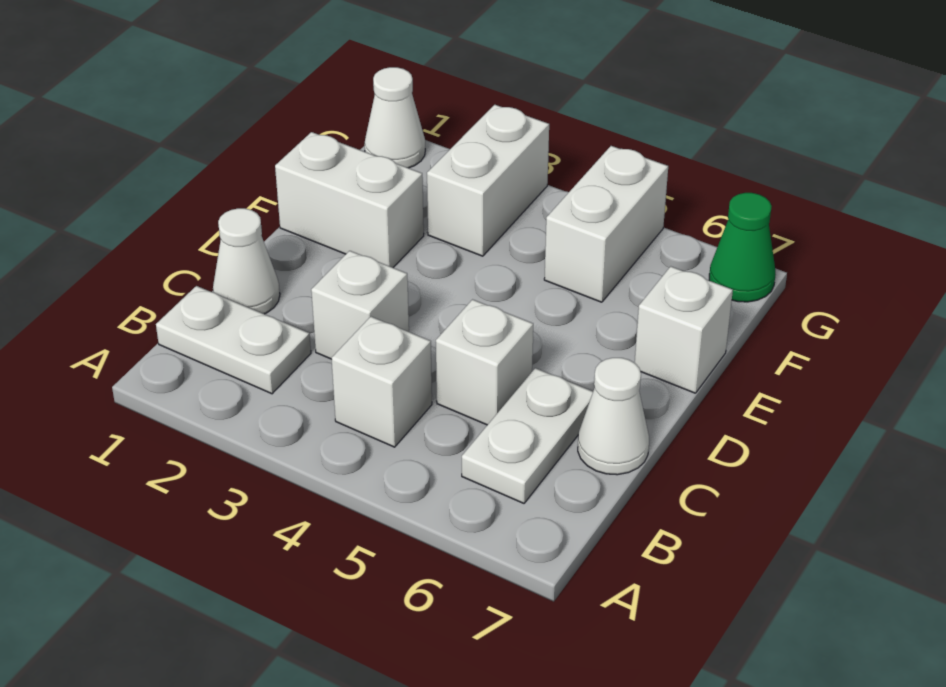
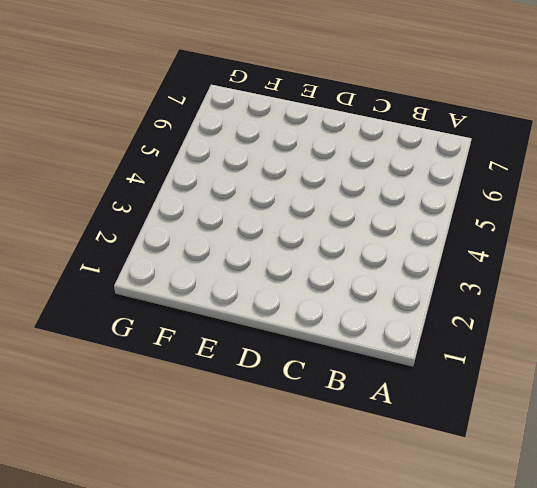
none -> white 1x2 plate [156,286,311,394]
none -> white 1x1 brick [331,317,432,447]
none -> white 1x2 plate [462,368,593,503]

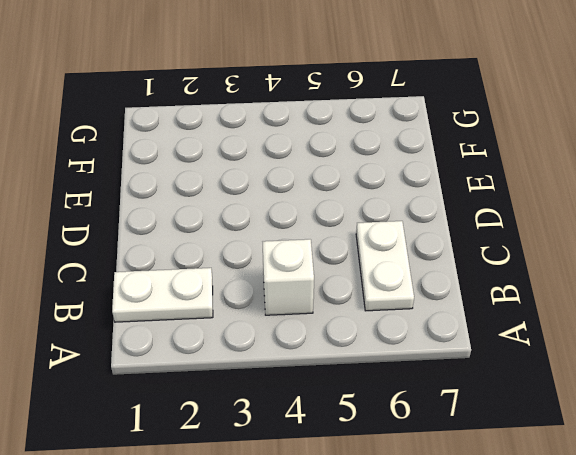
none -> white 1x1 cone [213,208,280,314]
none -> white 1x1 brick [311,251,409,359]
none -> white 1x1 brick [436,299,533,425]

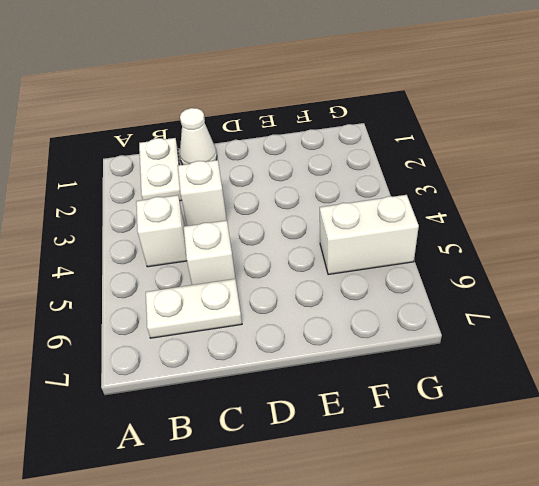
none -> white 1x1 cone [578,358,649,475]
none -> white 1x2 brick [275,132,424,268]
none -> white 1x1 brick [635,266,733,393]

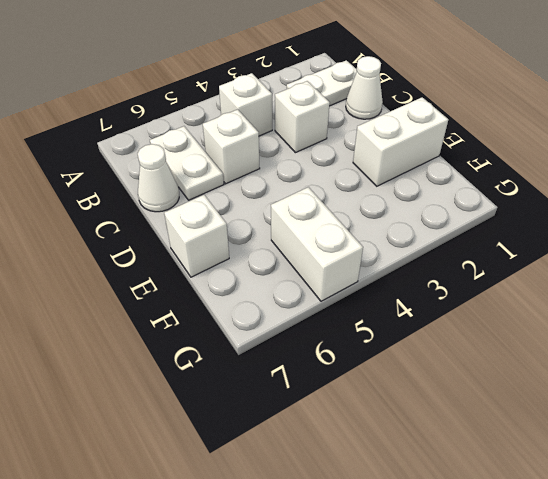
none -> white 1x2 brick [427,105,549,256]
none -> white 1x1 cone [365,67,425,168]
none -> green 1x1 cone [709,193,776,302]

